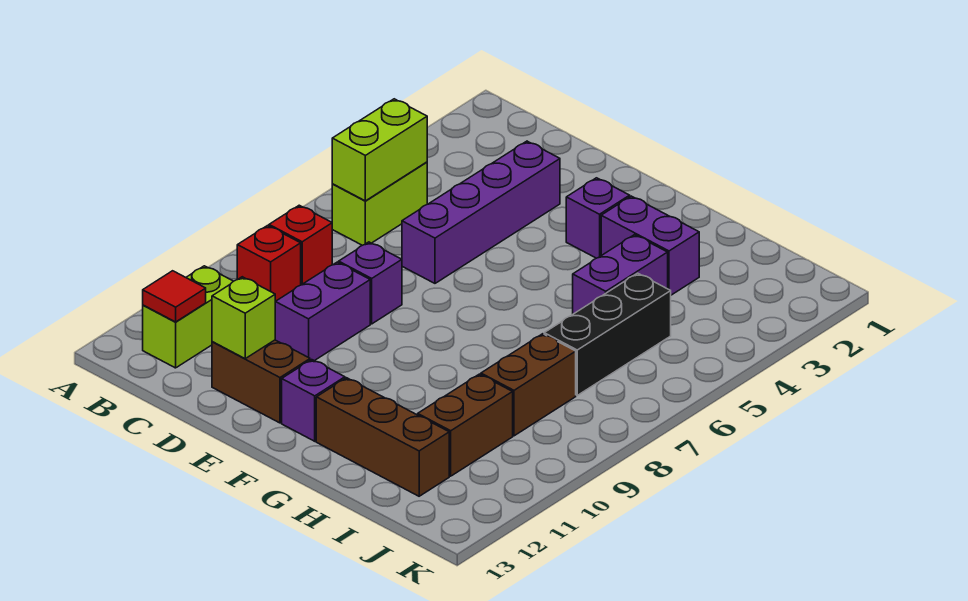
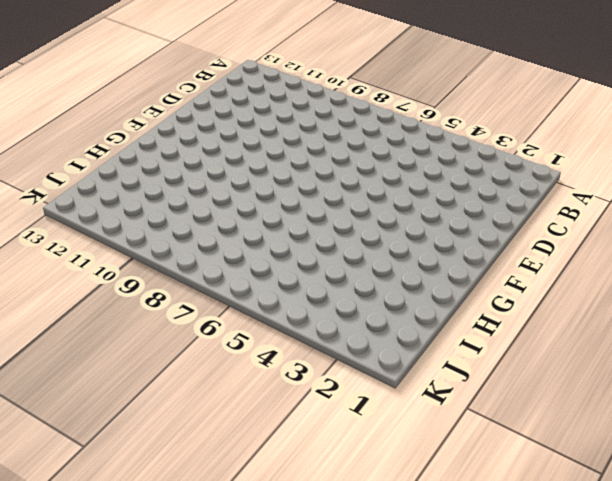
none -> lime 1x2 brick [332,162,427,245]
none -> red 1x1 brick [269,205,332,285]
none -> red 1x1 brick [237,226,301,301]

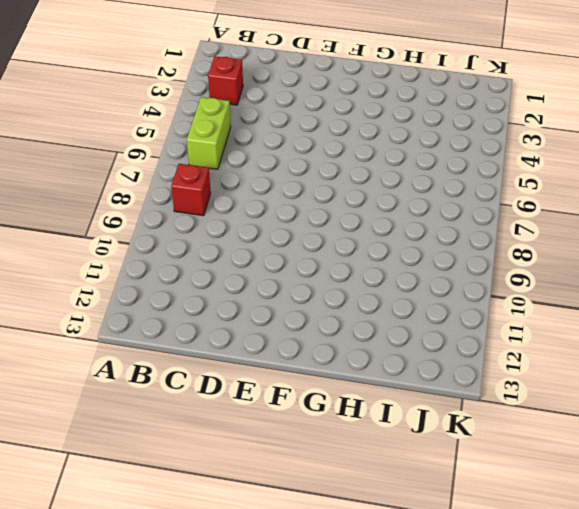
red 1x1 brick [208,56,243,105] -> red 1x1 brick moved to [237,226,301,301]
none -> lime 1x2 brick [143,266,233,368]
none -> purple 1x4 brick [402,141,560,283]
none -> purple 1x1 brick [339,242,402,324]

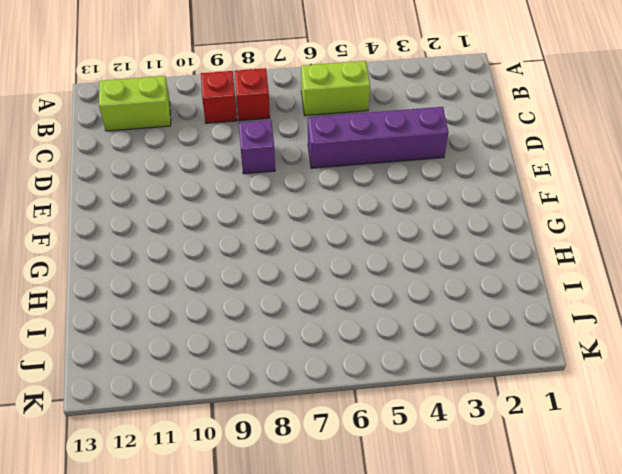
none -> purple 1x2 brick [275,262,370,361]
none -> brown 1x2 brick [212,340,310,423]
none -> purple 1x1 brick [566,178,630,258]

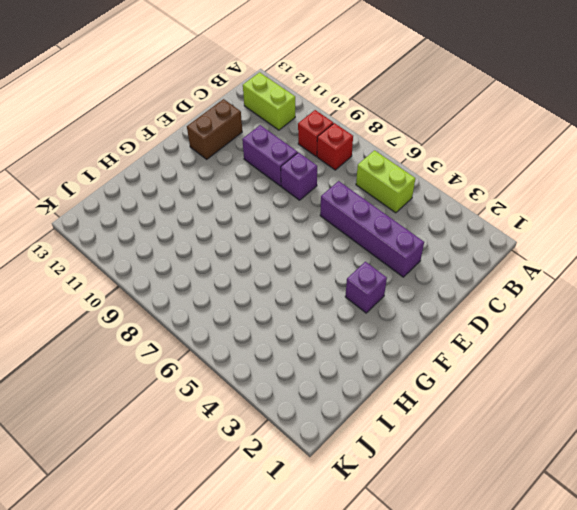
none -> purple 1x1 brick [282,360,345,441]
none -> purple 1x2 brick [601,196,699,295]
none -> brown 1x3 brick [316,378,449,496]

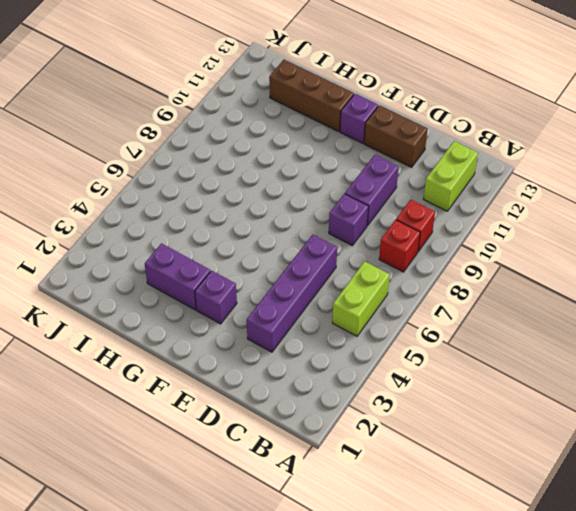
none -> purple 1x2 brick [573,235,668,314]
none -> black 1x3 brick [544,273,671,395]
none -> brown 1x2 brick [481,334,576,436]

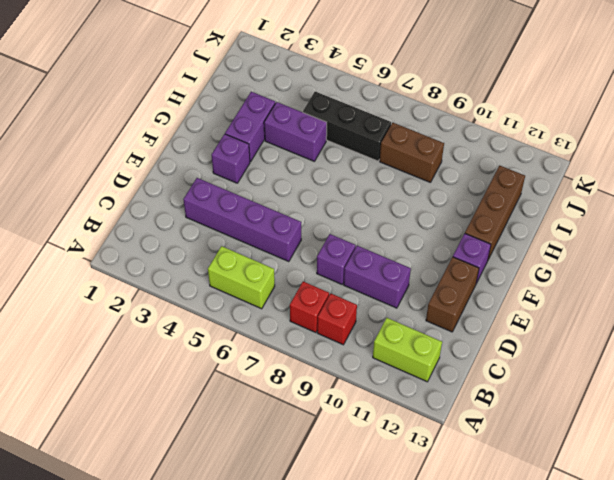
none -> brown 1x2 brick [418,374,513,476]
none -> lime 1x2 brick [332,99,427,201]
none -> red 1x1 tile [143,271,206,322]

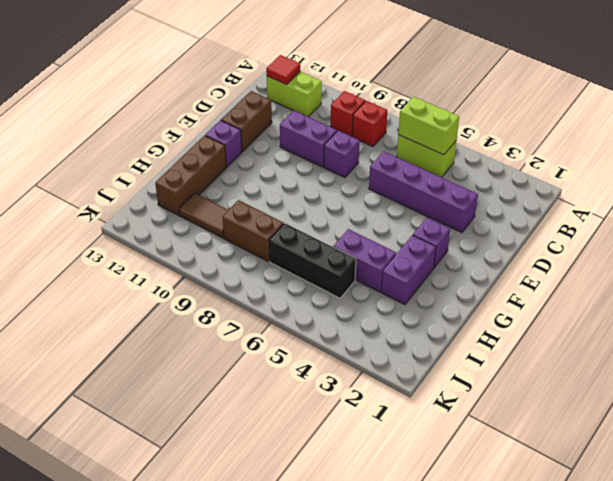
brown 1x2 tile [179,193,228,238] -> brown 1x2 brick [418,374,513,476]
none -> lime 1x1 brick [212,277,276,358]

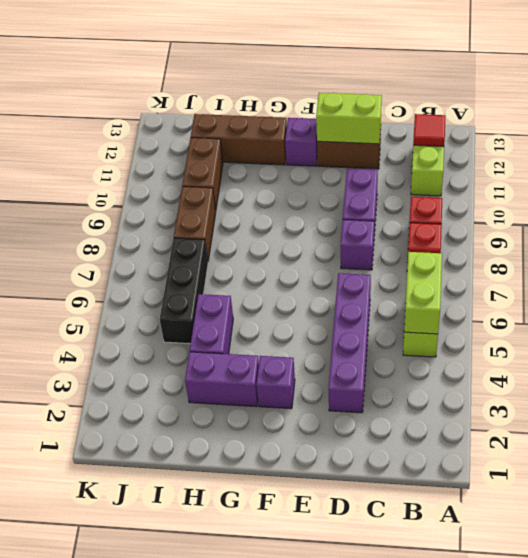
lime 1x2 brick [316,93,382,144] -> lime 1x1 brick [212,277,276,358]

